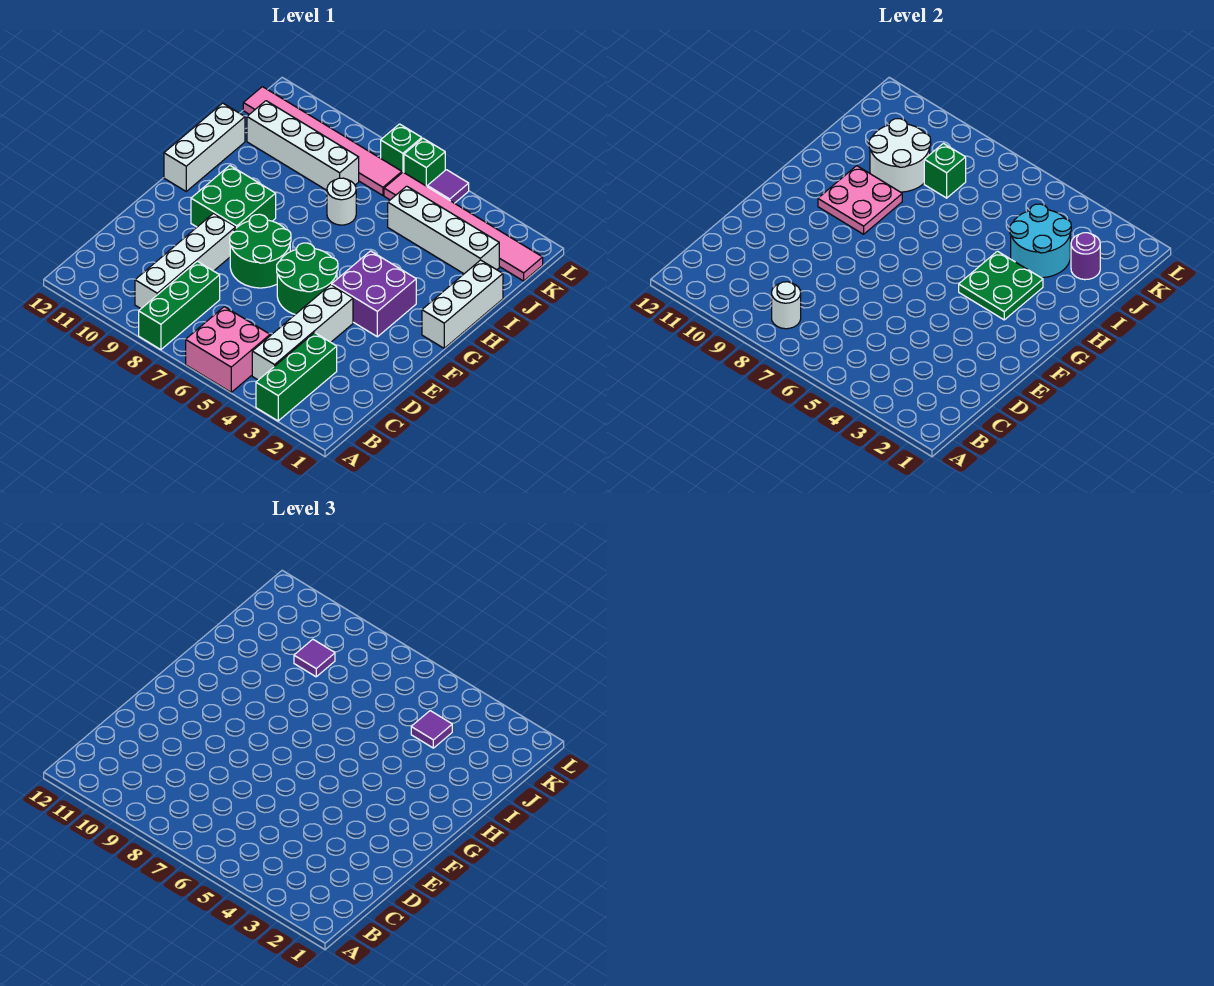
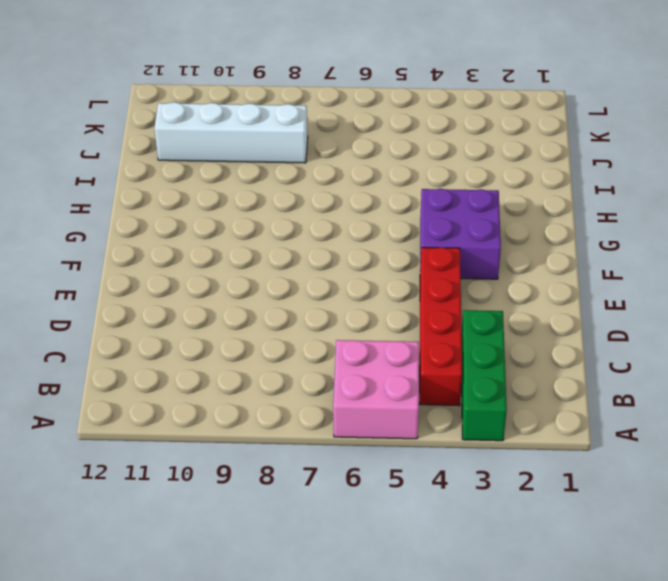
red 1x4 brick [420,247,462,406] -> white 1x4 brick [252,285,353,380]
none -> green 1x3 brick [139,261,220,350]
none -> white 1x4 brick [135,213,236,309]
none -> green 2x2 round brick [277,243,338,314]

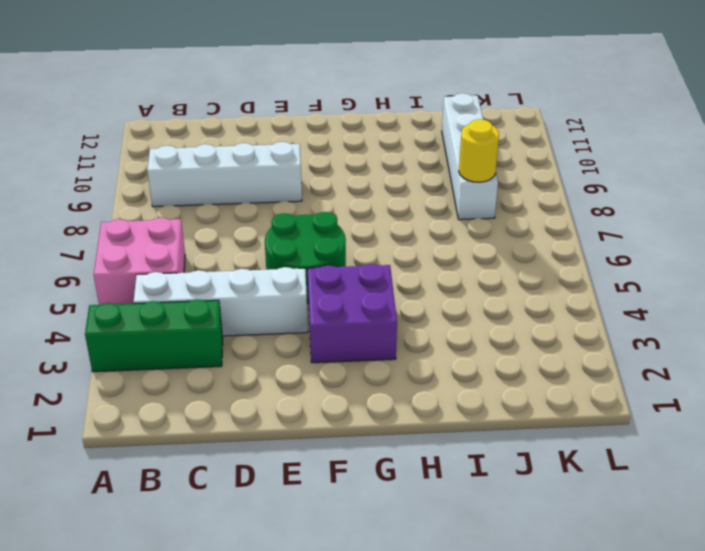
yellow 1x1 round brick [459,119,499,182] -> green 1x1 brick [924,143,966,198]
none -> green 1x3 brick [139,261,220,350]
none -> green 2x2 round brick [230,214,291,288]
none -> green 2x2 brick [191,166,276,228]

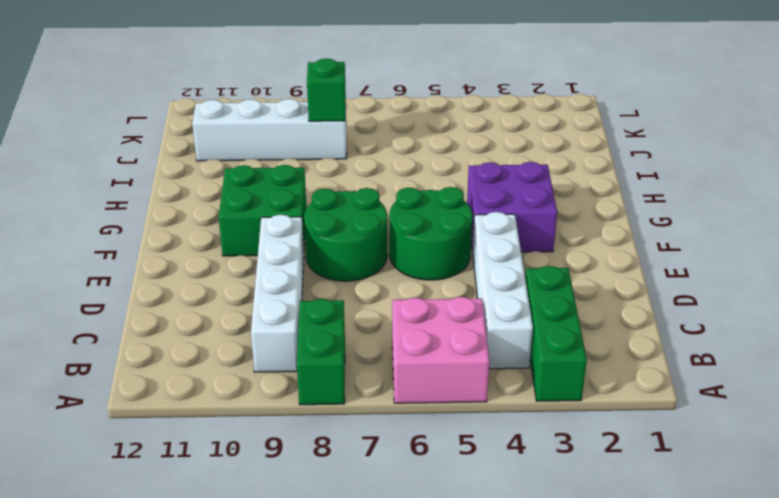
green 1x2 brick [297,299,345,405] -> green 1x3 brick [139,261,220,350]
none -> white 1x3 brick [422,260,503,348]
none -> white 1x3 brick [164,103,245,191]
none -> white 1x1 round brick [327,178,356,225]

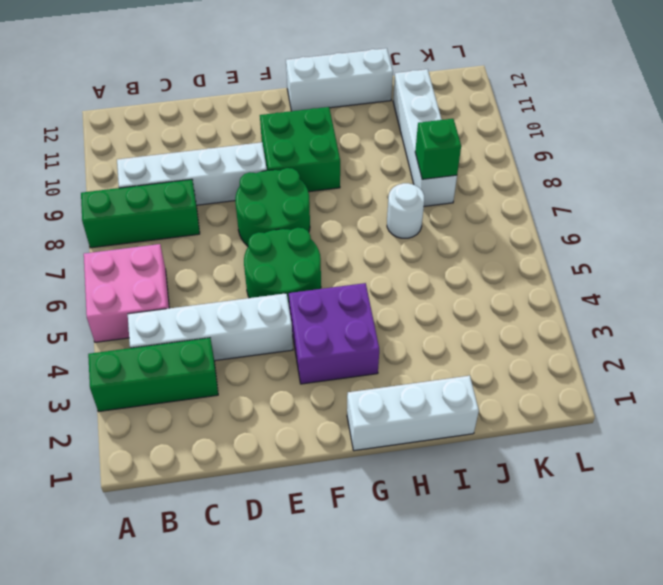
none -> white 1x4 brick [388,186,499,274]
none -> pink 1x6 tile [384,172,543,281]
none -> pink 1x6 tile [243,87,402,195]

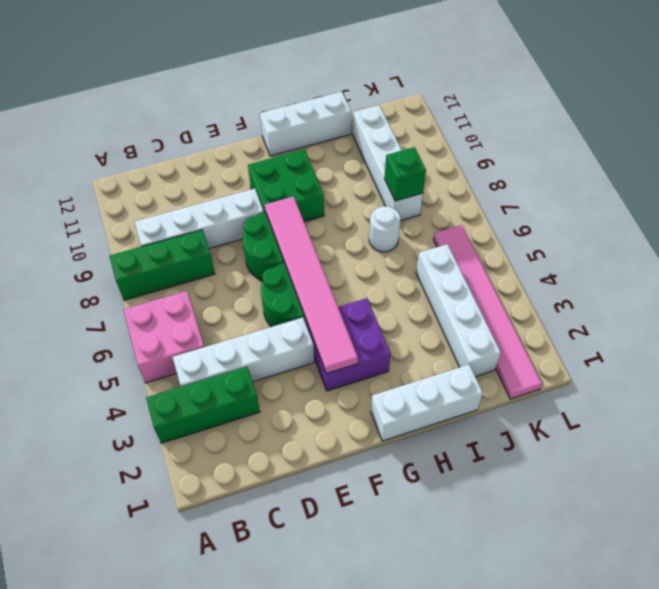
pink 1x6 tile [265,196,358,374] -> pink 1x6 tile moved to [243,87,402,195]
none -> purple 1x1 tile [427,170,469,203]
none -> green 1x1 brick [404,138,445,186]
none -> green 1x1 brick [381,124,422,173]

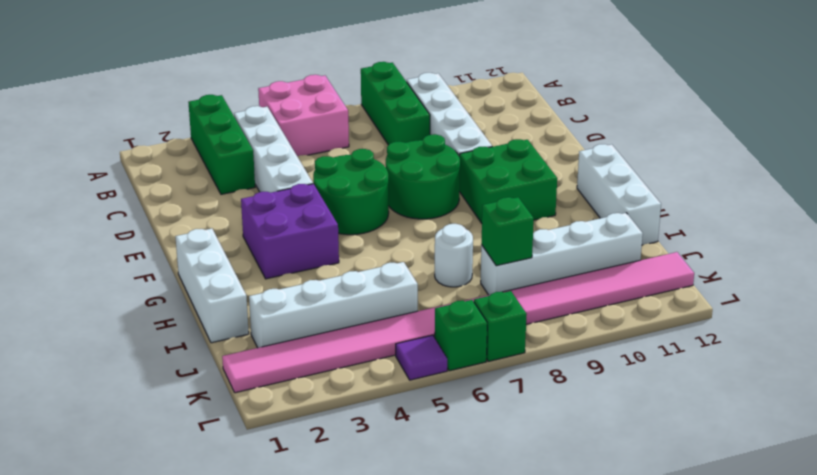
none -> white 1x1 round brick [772,282,801,329]
none -> green 2x2 plate [959,251,1043,320]
none -> pink 2x2 plate [818,166,902,234]

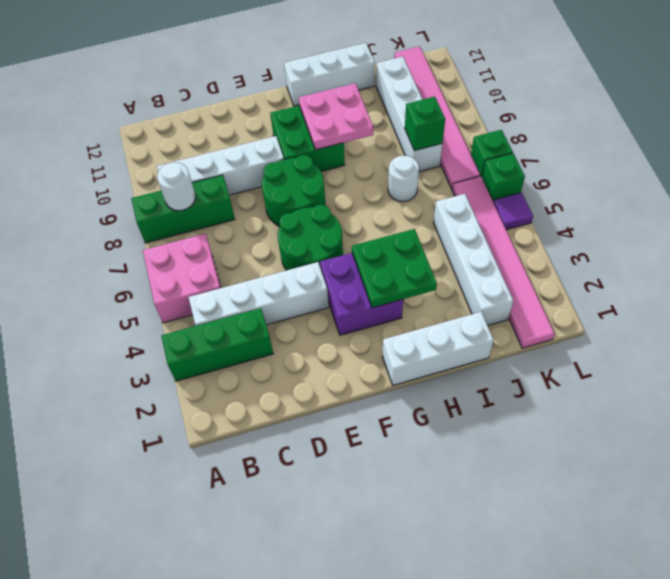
none -> cyan 2x2 round brick [1010,204,1071,278]
none -> white 2x2 round brick [869,119,931,192]
none -> purple 1x1 round brick [1071,233,1100,280]

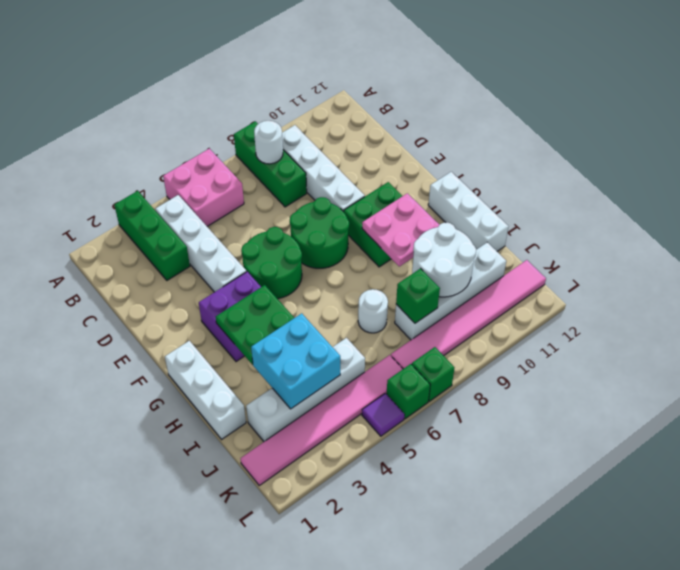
cyan 2x2 brick [251,313,340,409] -> cyan 2x2 round brick [1010,204,1071,278]
none -> purple 1x1 round brick [1071,233,1100,280]
none -> purple 1x1 tile [411,711,452,748]
none -> purple 1x1 tile [294,639,335,677]

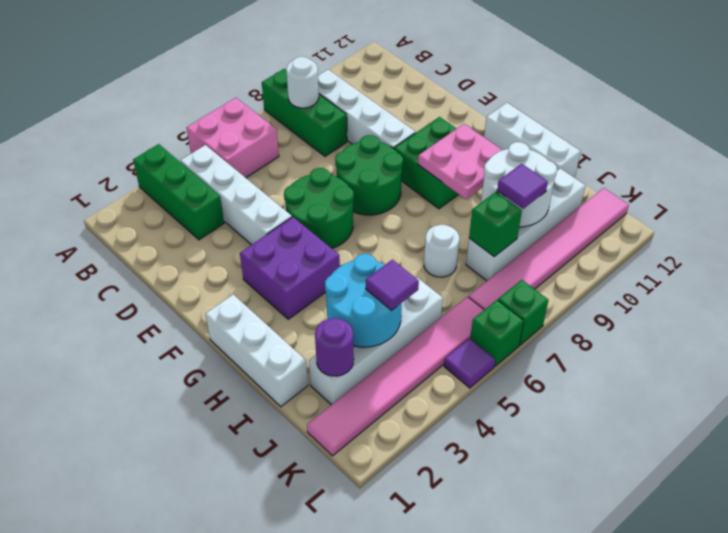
none -> green 2x2 plate [959,251,1043,320]

